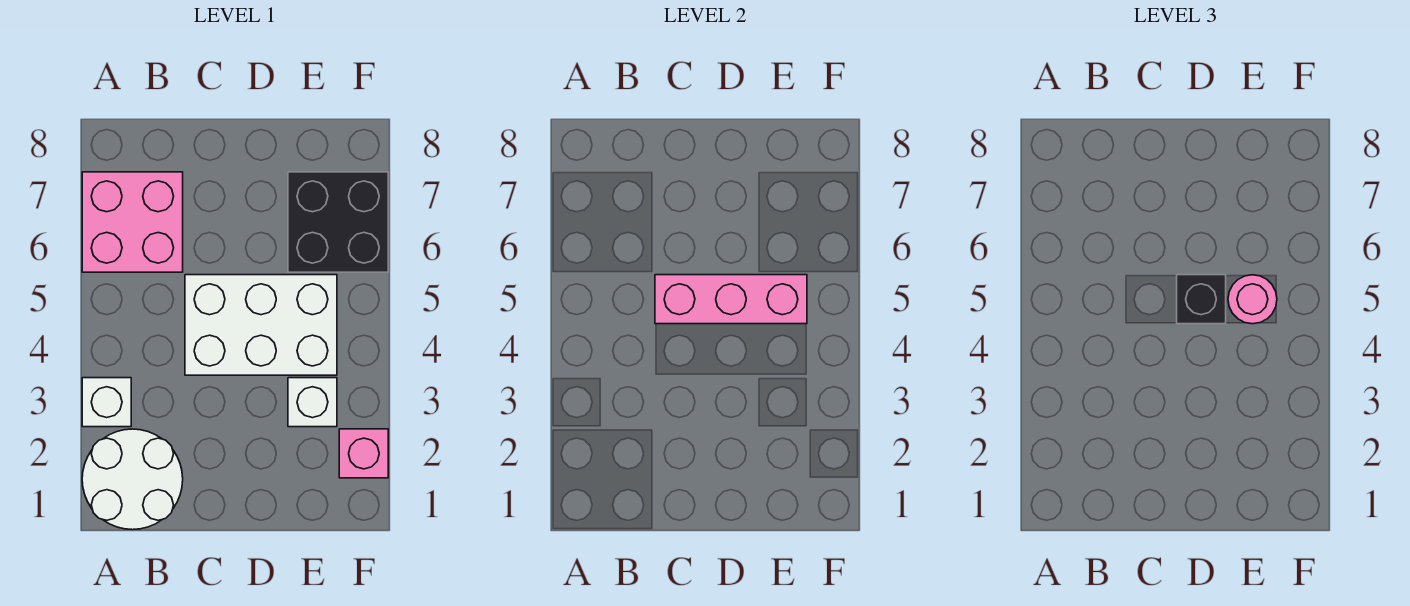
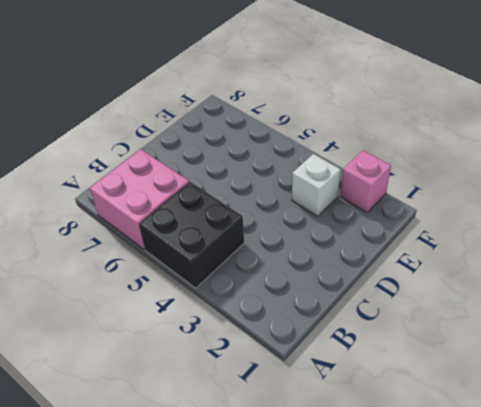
black 2x2 brick [139,182,244,288] -> black 2x2 brick moved to [288,172,388,272]
none -> white 2x2 round brick [82,429,183,530]
none -> white 1x1 brick [82,378,131,427]

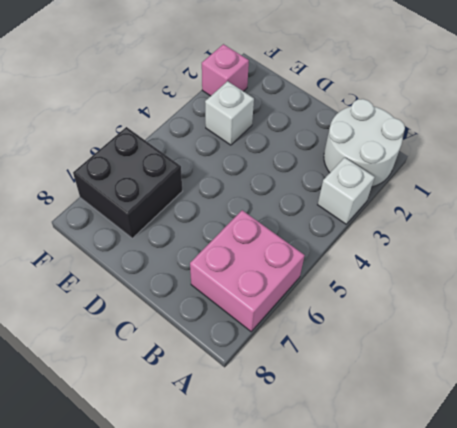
none -> white 2x3 brick [185,275,337,375]
none -> pink 1x3 brick [655,275,807,324]

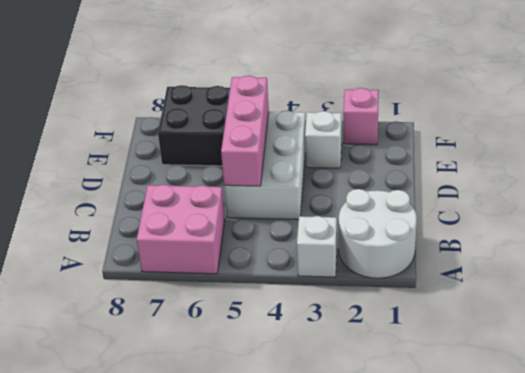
none -> black 1x1 brick [1177,275,1226,324]
none -> pink 1x1 round brick [1228,275,1277,324]

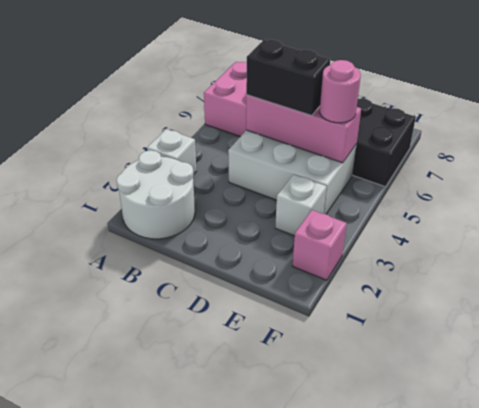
black 1x2 brick [246,40,330,116] -> black 1x1 brick [1177,275,1226,324]

